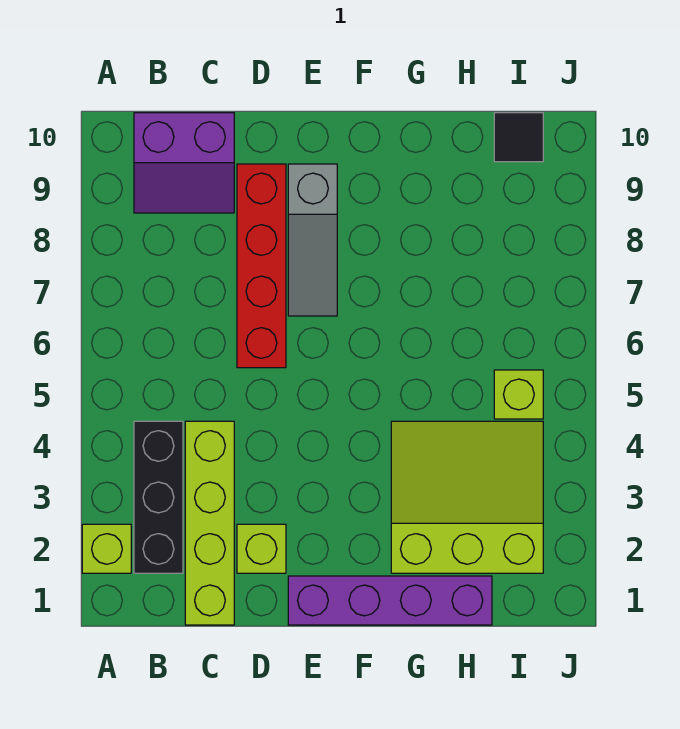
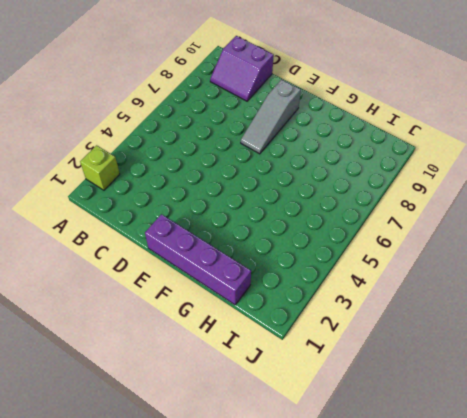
none -> black 1x3 brick [134,421,183,573]
none -> lime 1x4 brick [185,421,234,625]

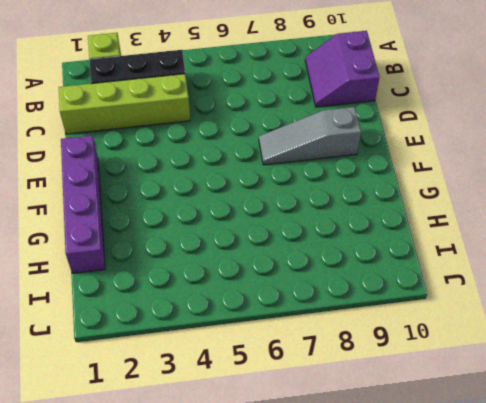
none -> lime 1x1 brick [237,524,286,573]
none -> red 1x4 brick [237,164,286,368]

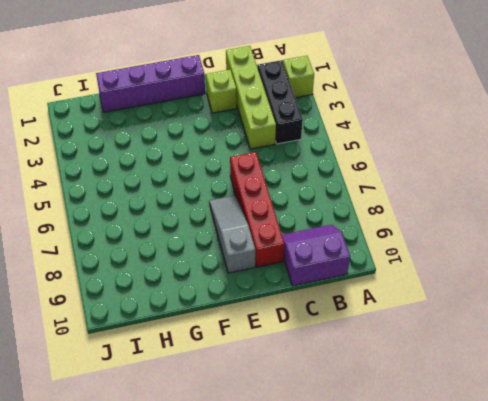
none -> lime 3x3 slope [391,421,543,573]
none -> lime 1x1 brick [494,370,543,419]

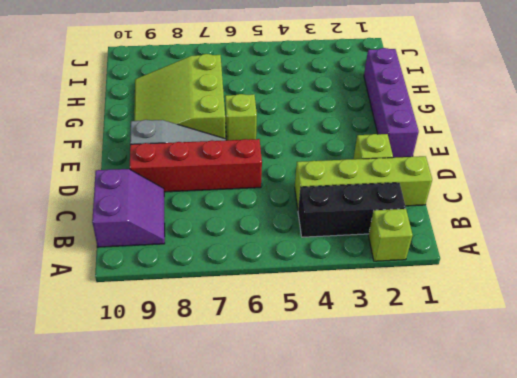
lime 1x1 brick [225,94,257,140] -> lime 1x1 brick moved to [494,370,543,419]
lime 3x3 slope [134,54,225,138] -> lime 3x3 slope moved to [391,421,543,573]
none -> black 1x1 tile [494,113,543,162]

